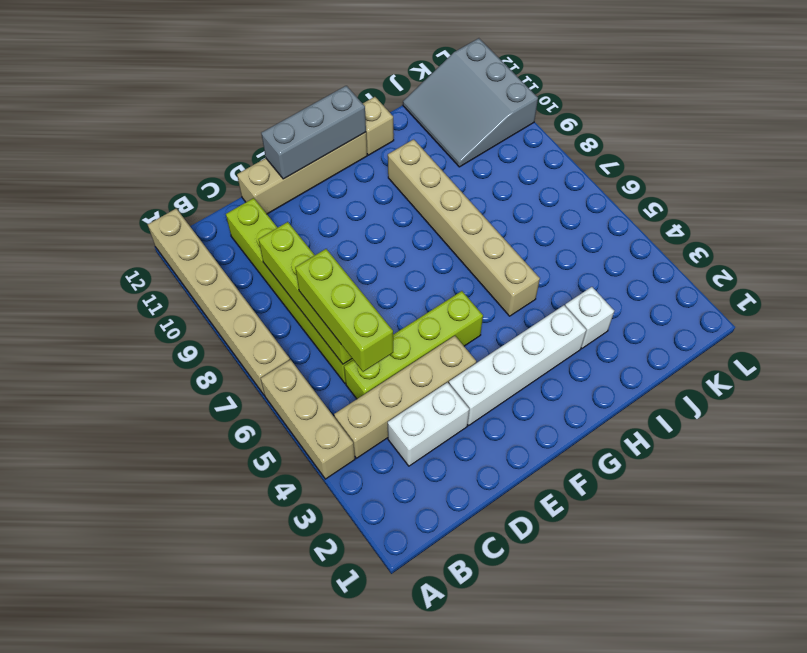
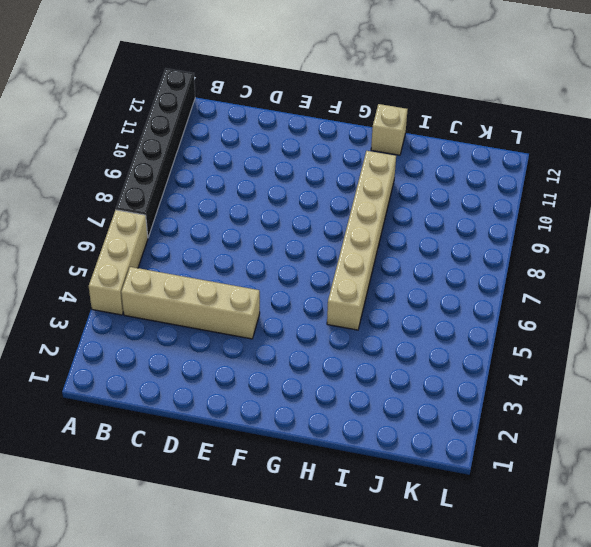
black 1x6 brick [116,69,195,237] -> tan 1x6 brick [148,209,290,395]
none -> white 1x2 brick [388,382,469,466]
none -> lime 1x4 brick [344,291,483,399]
none -> lime 1x6 brick [226,198,353,383]

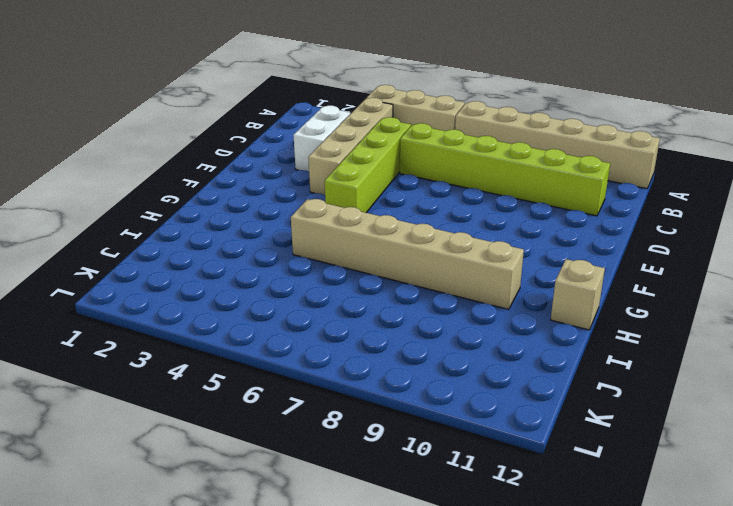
none -> tan 1x4 brick [237,132,367,214]
none -> white 1x4 brick [449,305,586,425]
none -> white 1x1 brick [565,287,614,348]

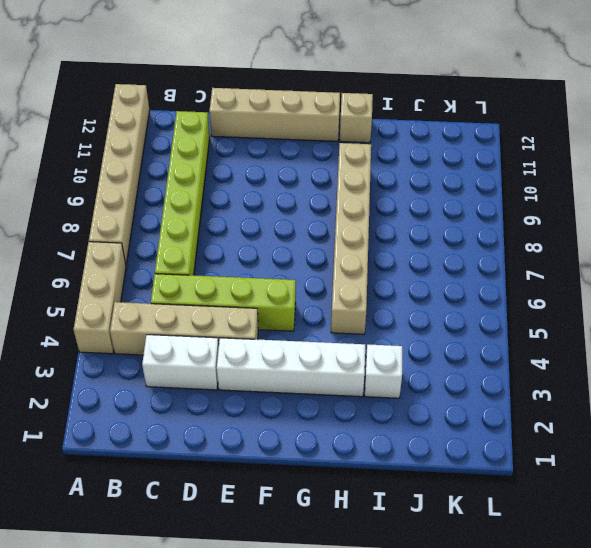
none -> grey 3x3 slope [403,38,538,167]
none -> lime 1x4 brick [259,222,352,364]
none -> grey 1x3 brick [261,86,366,179]

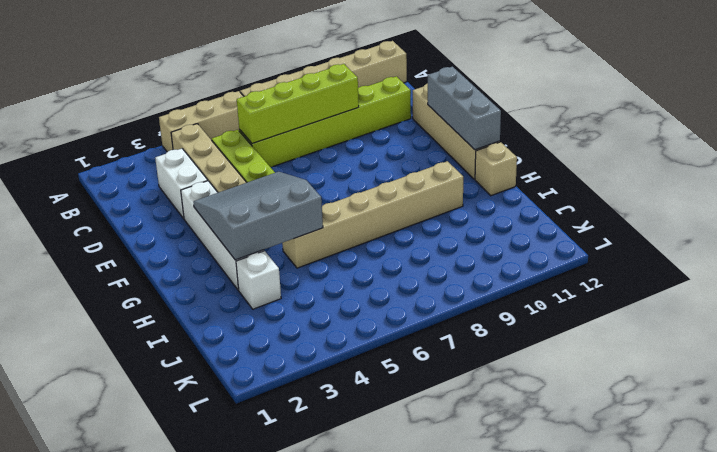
grey 3x3 slope [193,172,323,260] -> grey 3x3 slope moved to [403,38,538,167]
none -> lime 1x3 brick [295,249,393,372]

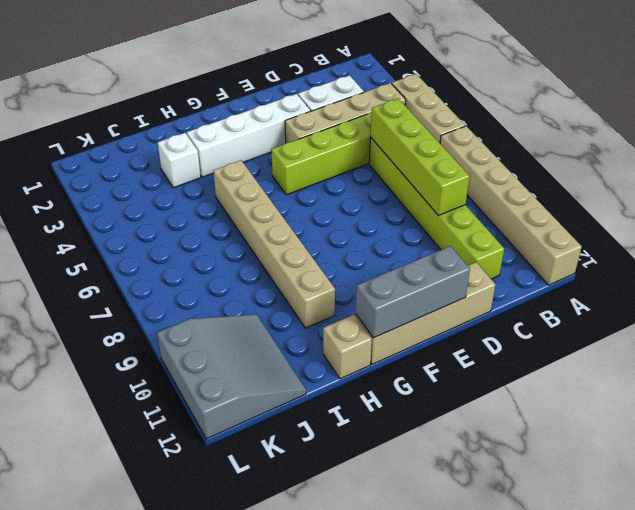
none -> lime 1x3 brick [295,249,393,372]

